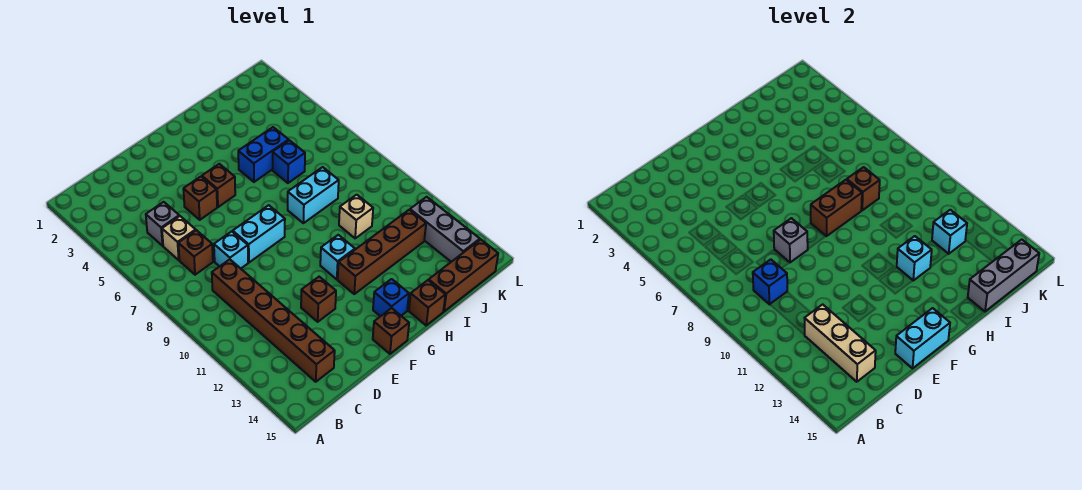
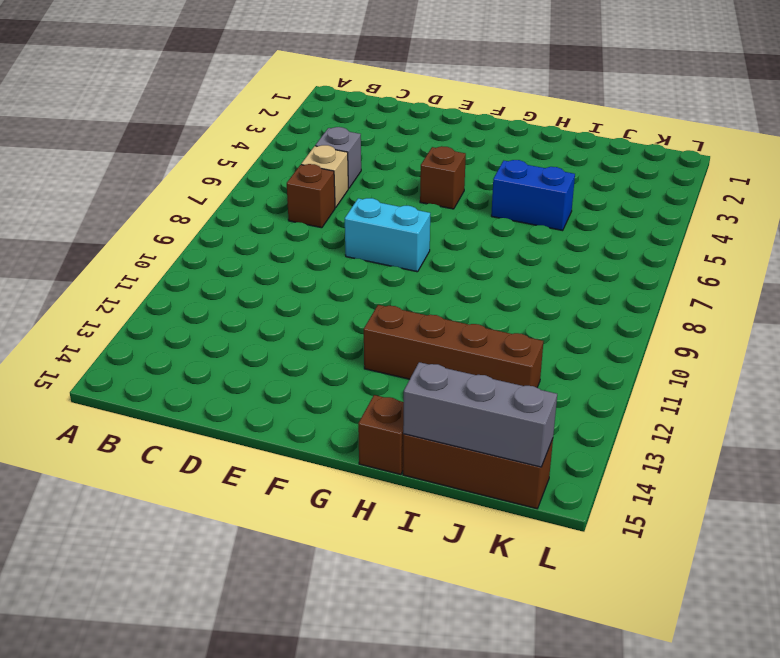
none -> brown 1x6 brick [212,259,335,382]
none -> cyan 1x1 brick [214,231,248,268]
none -> brown 1x1 brick [183,177,217,220]

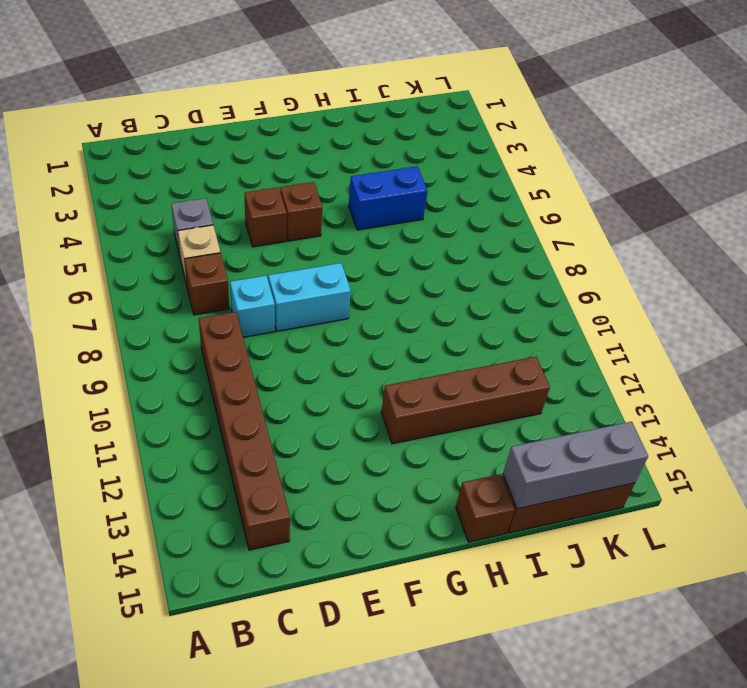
none -> brown 1x1 brick [301,277,336,322]
none -> brown 1x1 brick [373,308,409,354]
none -> cyan 1x1 brick [320,235,355,279]

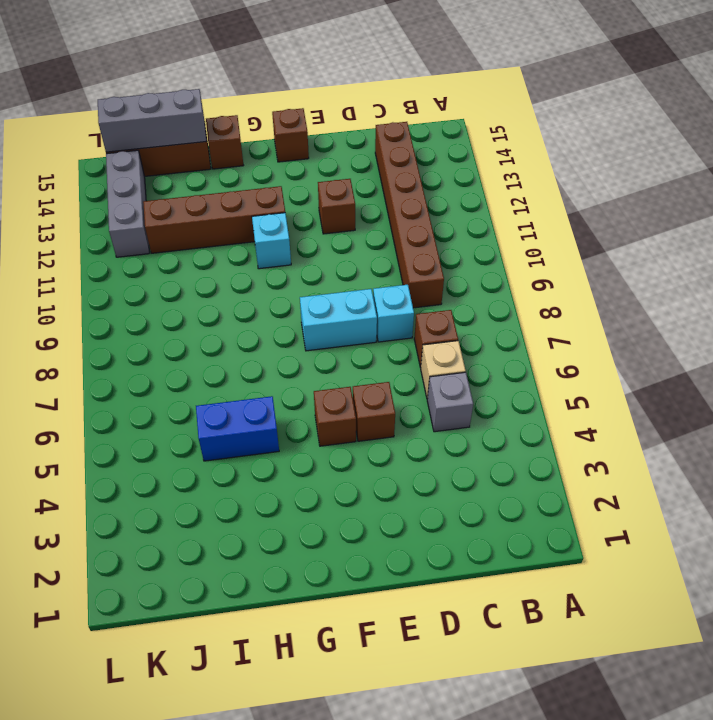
none -> blue 1x1 brick [373,279,409,316]
none -> cyan 1x2 brick [288,167,339,223]
none -> blue 1x1 brick [272,140,305,183]

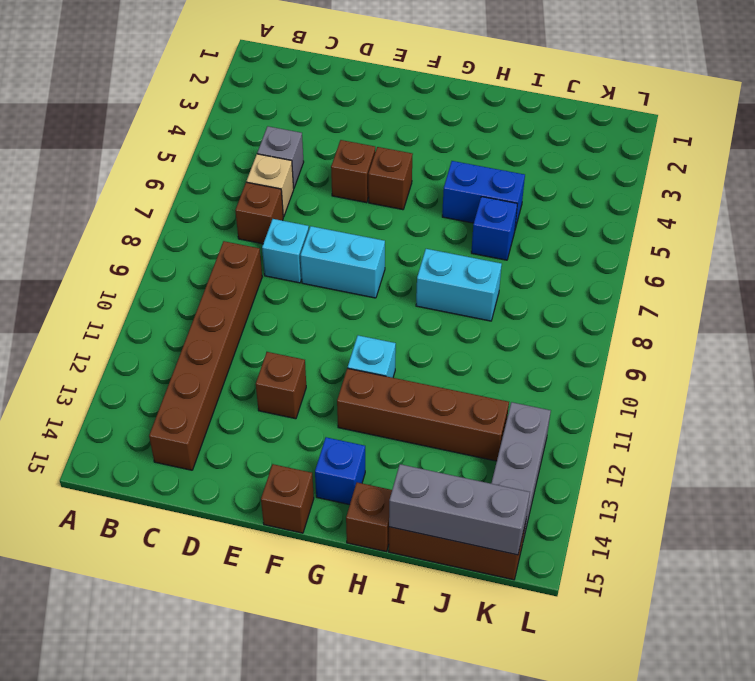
none -> tan 1x1 brick [339,195,373,238]
none -> blue 1x1 brick [753,259,787,304]
none -> tan 1x3 brick [805,304,876,382]

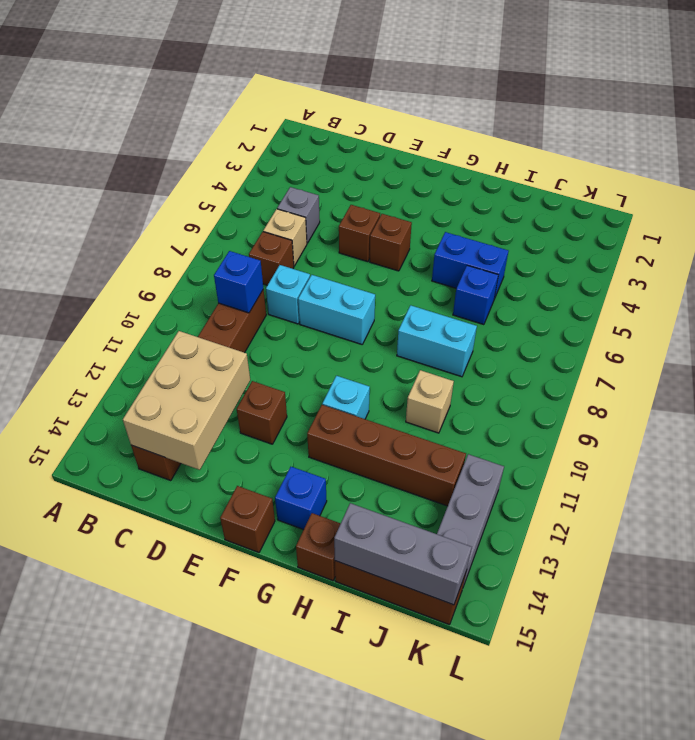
tan 2x3 brick [123,331,250,470] -> tan 1x3 brick [805,304,876,382]
none -> grey 1x1 brick [774,218,808,262]
none -> cyan 1x2 brick [895,308,950,368]
none -> brown 1x2 brick [811,180,862,236]

